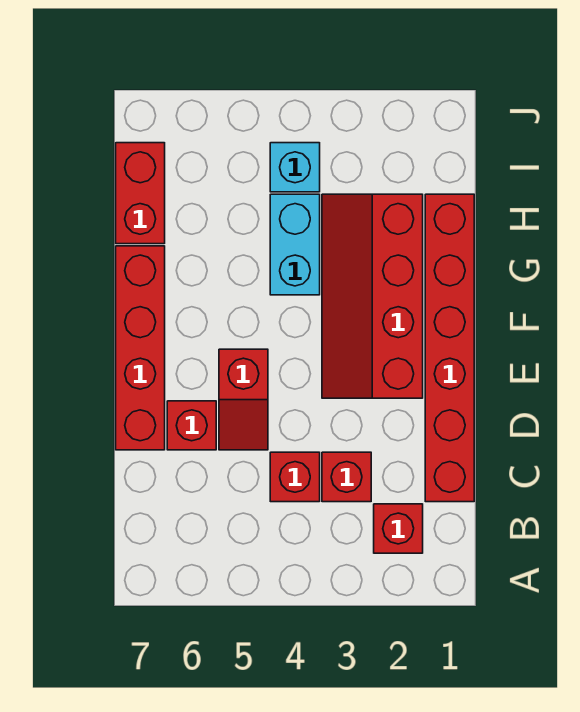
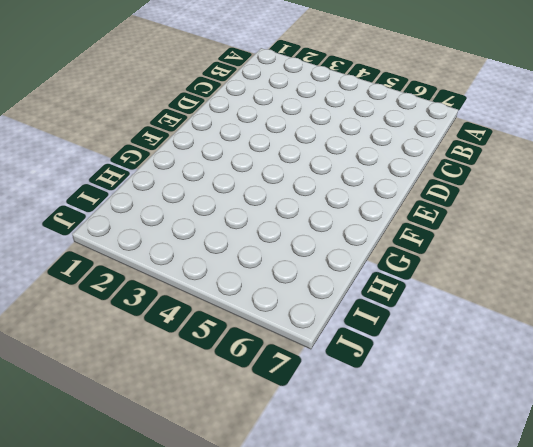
none -> red 1x1 brick [374,504,423,553]
none -> red 1x6 brick [425,194,474,502]

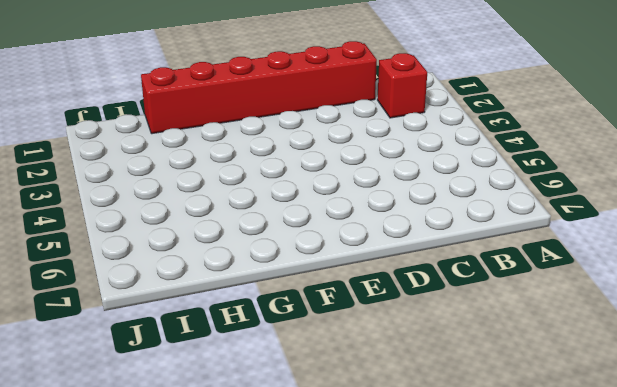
none -> red 1x1 brick [322,452,371,502]
none -> red 1x1 brick [270,452,320,502]

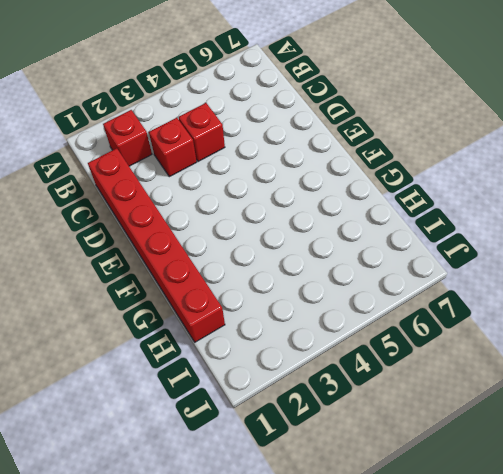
none -> red 1x2 slope [219,349,268,450]
none -> red 1x1 brick [167,401,216,450]

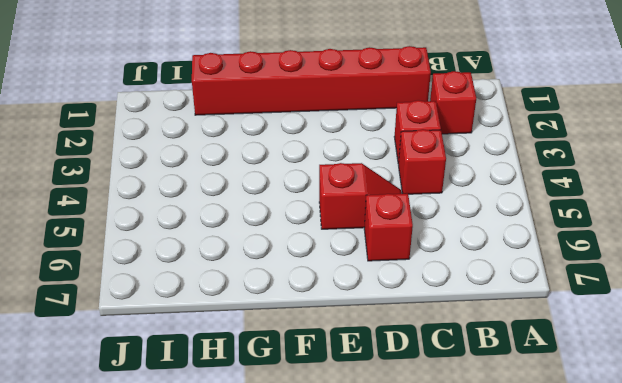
none -> red 1x4 brick [116,246,165,450]
none -> red 2x4 slope [322,194,423,398]

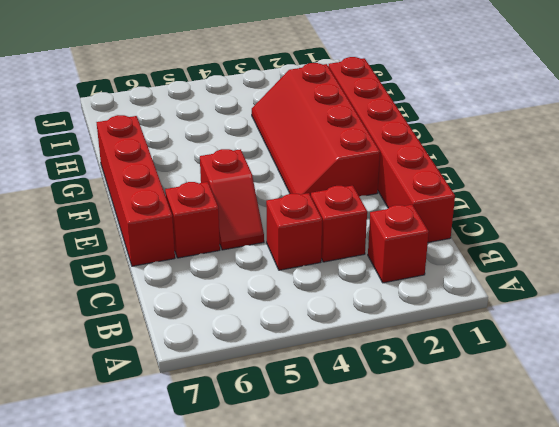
none -> cyan 1x2 brick [270,194,320,295]
none -> red 1x2 brick [116,143,165,244]

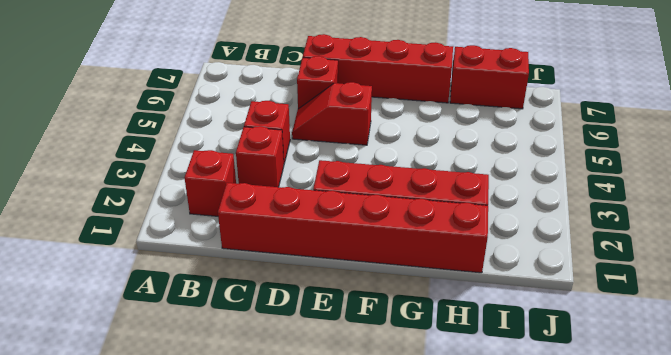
none -> cyan 1x2 brick [270,194,320,295]
none -> cyan 1x1 brick [270,143,320,192]

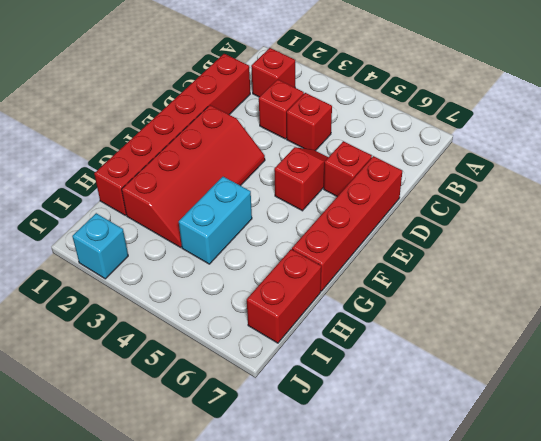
cyan 1x1 brick [72,213,128,279] -> cyan 1x1 brick moved to [270,143,320,192]

